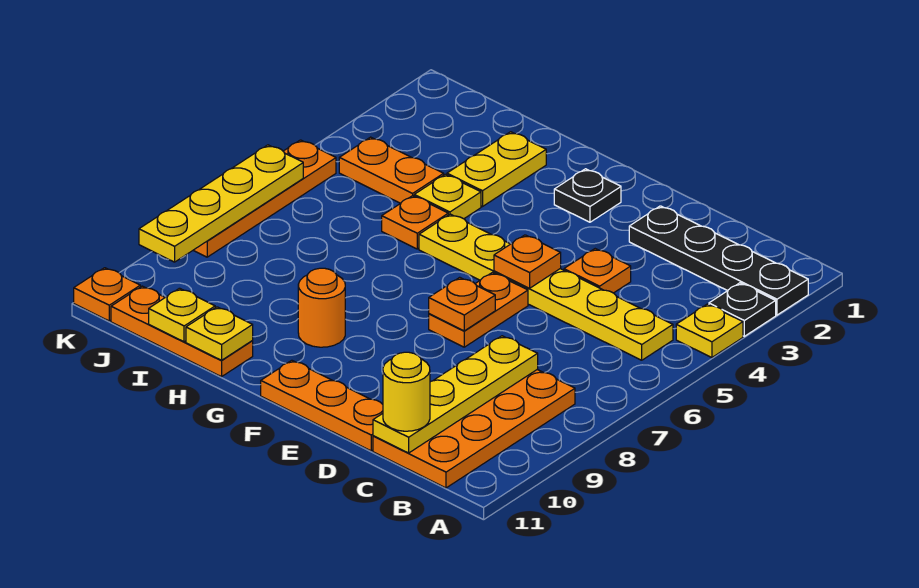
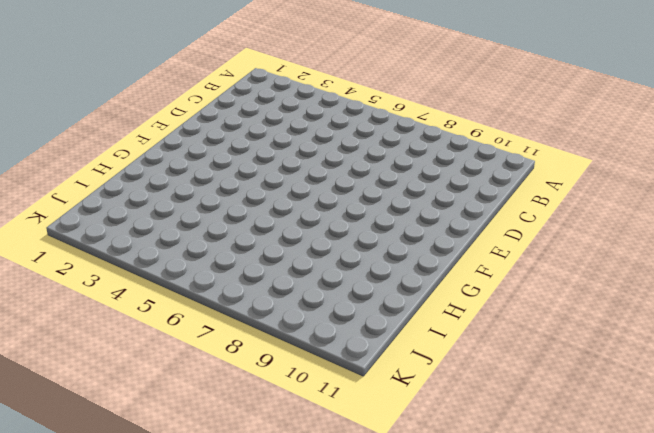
none -> black 1x4 plate [629,206,808,315]
none -> black 1x1 plate [709,283,776,336]
none -> yellow 1x1 plate [676,304,743,358]

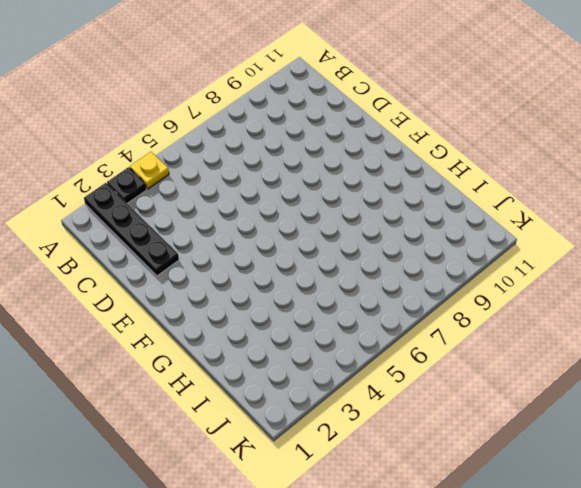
none -> yellow 1x6 plate [419,214,673,360]
none -> orange 2x4 plate [373,369,575,488]
none -> orange 1x1 plate [564,249,631,293]

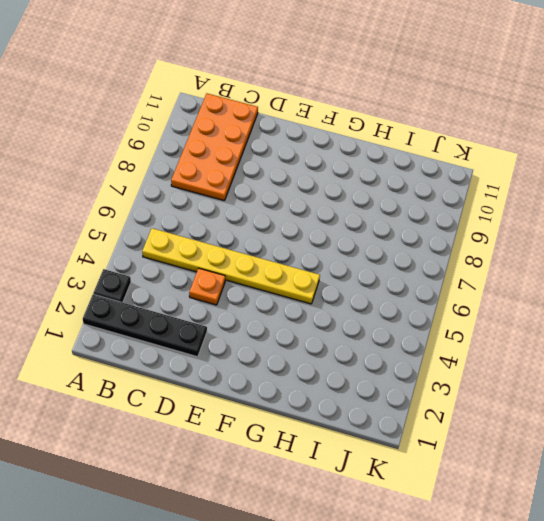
none -> yellow 1x1 plate [676,304,743,358]
none -> orange 1x3 plate [261,360,383,451]
none -> orange 1x2 plate [429,273,528,347]

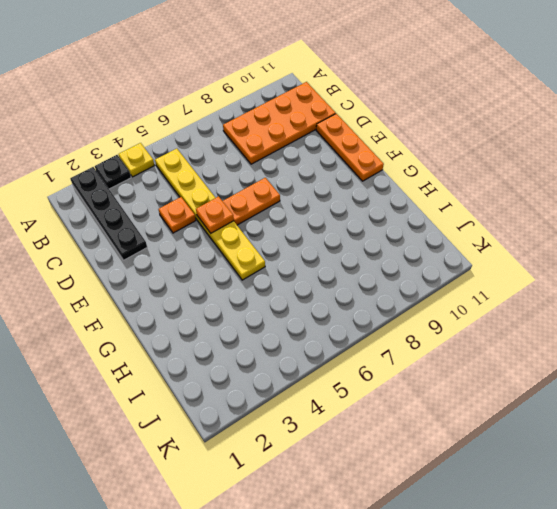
none -> black 1x1 plate [554,169,621,222]
none -> orange 1x1 round brick [298,268,345,347]
none -> yellow 1x2 plate [447,132,546,207]

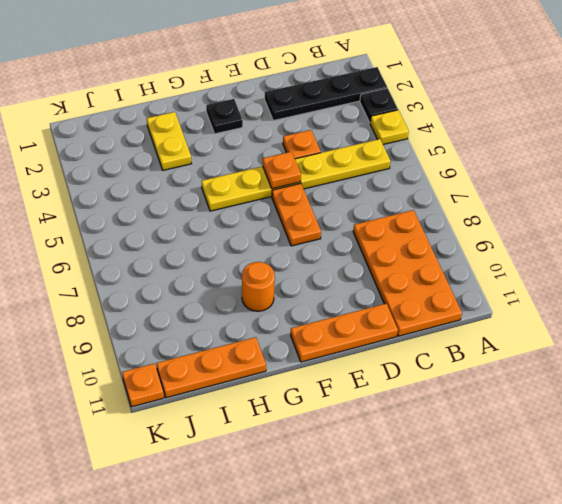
none -> yellow 1x1 plate [414,174,481,219]
none -> orange 1x1 plate [382,196,448,249]
none -> orange 1x2 plate [339,137,444,203]

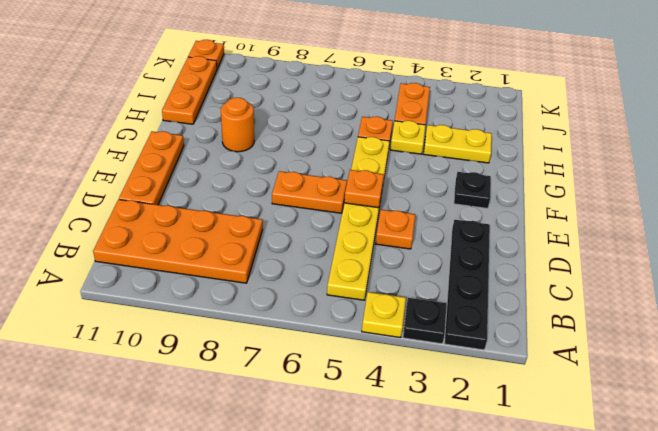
none -> orange 1x4 plate [193,140,336,257]
none -> yellow 1x4 plate [373,336,538,453]
none -> orange 1x1 plate [429,277,495,331]

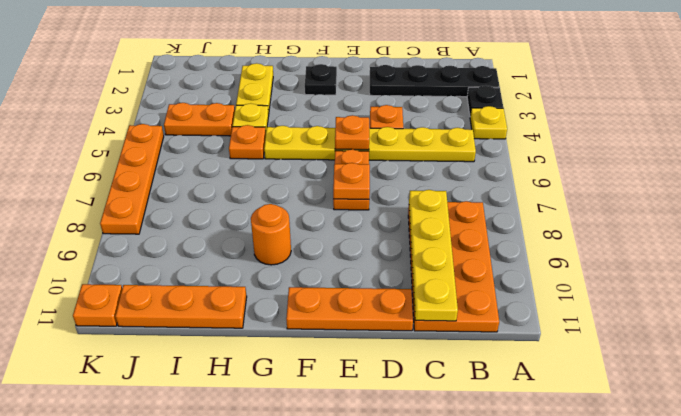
none -> yellow 1x1 plate [186,307,253,360]
none -> yellow 1x1 plate [149,288,215,342]
none -> yellow 1x4 plate [139,145,303,262]

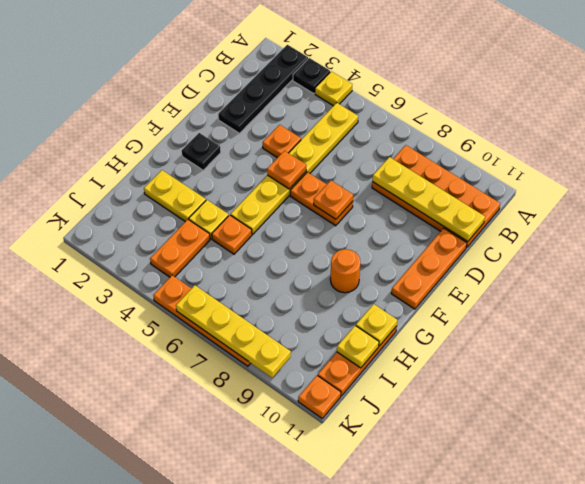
none -> yellow 1x1 round brick [383,352,430,431]

